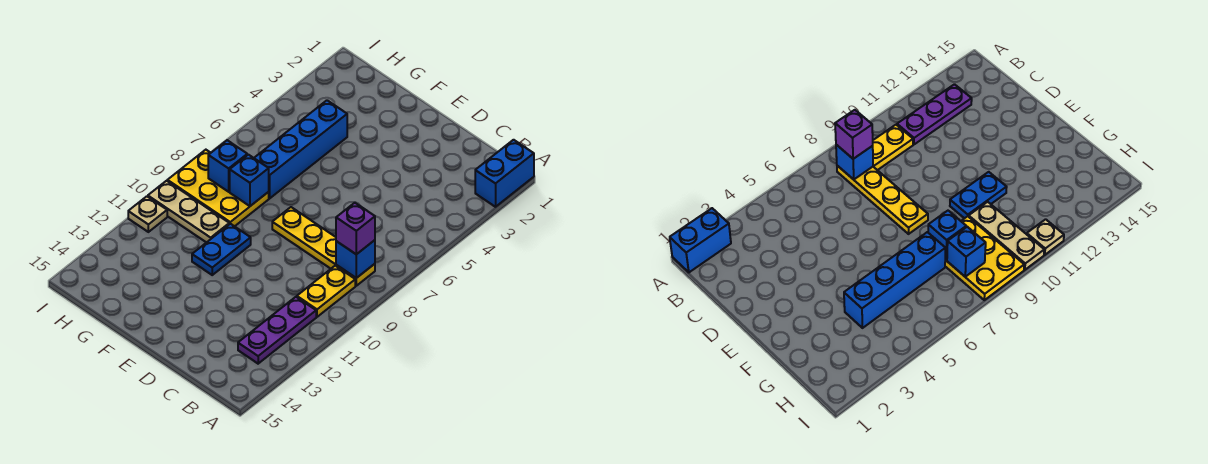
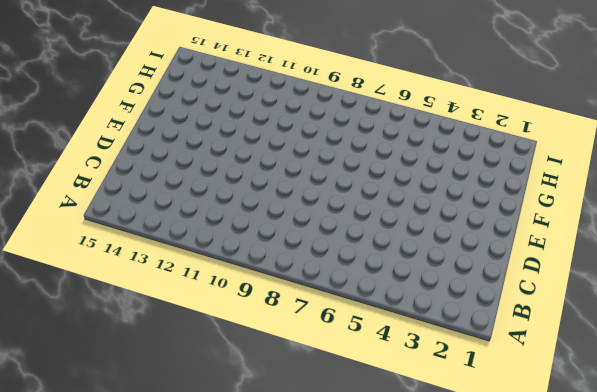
none -> blue 1x2 brick [475,140,534,207]
none -> yellow 1x4 plate [272,207,375,286]
none -> yellow 1x2 plate [297,266,355,317]

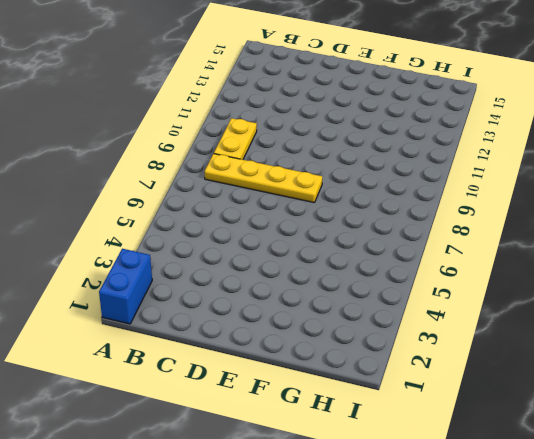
none -> purple 1x3 plate [238,297,316,364]
none -> blue 1x2 plate [192,224,251,275]
none -> blue 1x4 brick [254,100,347,198]

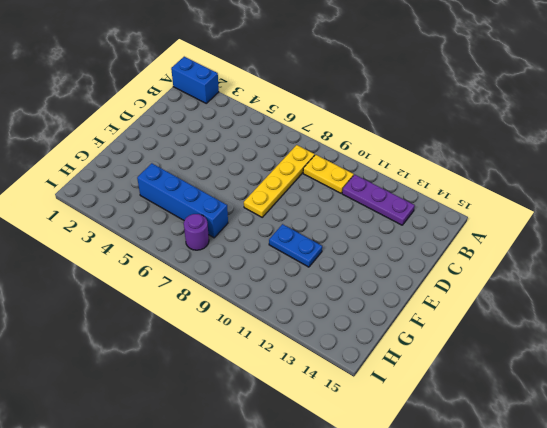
purple 1x1 round brick [184,214,209,250] -> none
none -> yellow 2x3 plate [167,150,269,226]
none -> tan 1x3 plate [148,181,229,243]
none -> tan 1x1 plate [128,196,167,232]

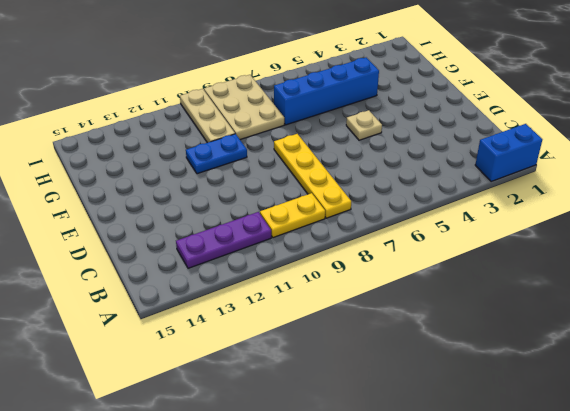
tan 1x1 plate [346,110,382,140] -> tan 1x1 plate moved to [128,196,167,232]
tan 2x3 plate [204,75,284,140] -> yellow 2x3 plate [167,150,269,226]
none -> blue 1x1 brick [336,240,375,278]
none -> blue 1x1 brick [230,155,269,206]
none -> blue 1x1 brick [208,140,247,192]

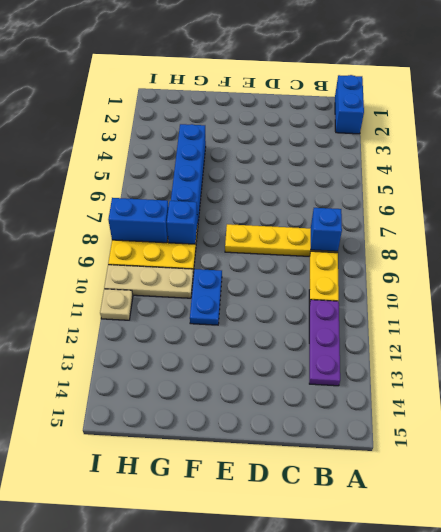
blue 1x2 brick [108,198,168,243] -> blue 1x1 brick [208,140,247,192]
none -> purple 1x1 brick [336,203,375,254]

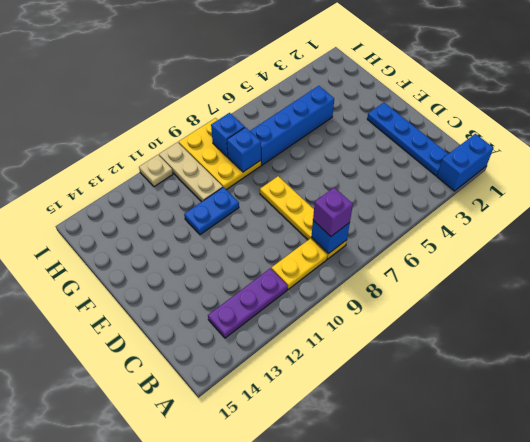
blue 1x4 plate [367,103,448,176] -> none

